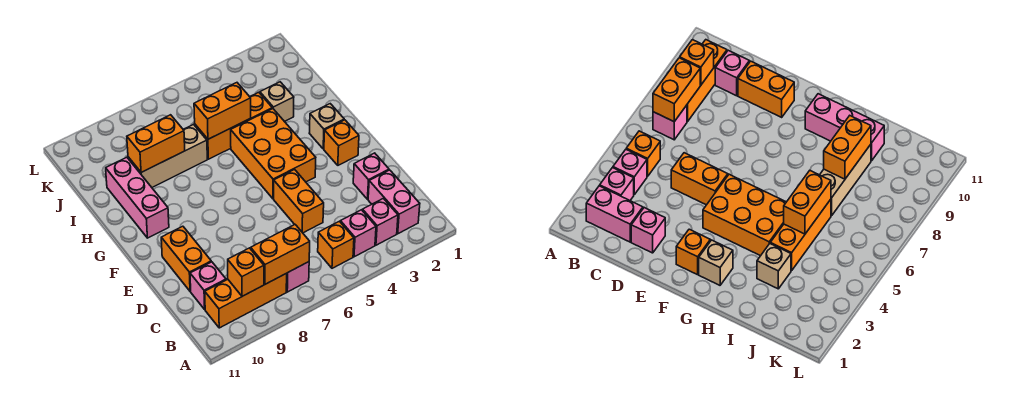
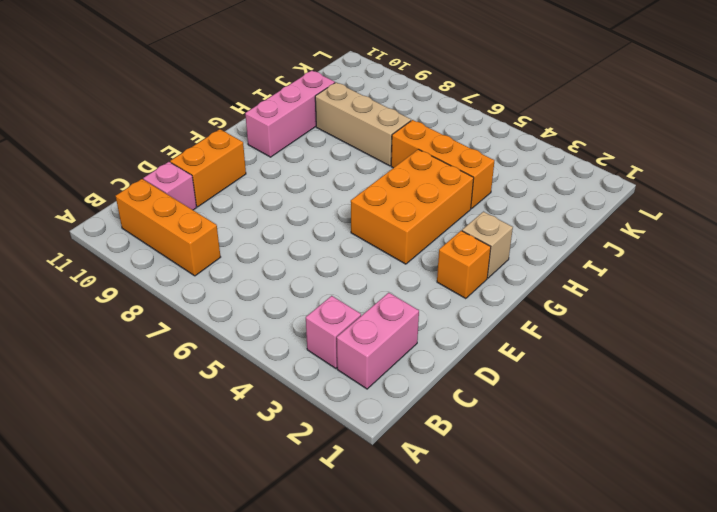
none -> pink 1x1 brick [341,210,376,257]
none -> orange 1x1 brick [318,221,354,268]
none -> pink 1x1 brick [286,262,309,292]

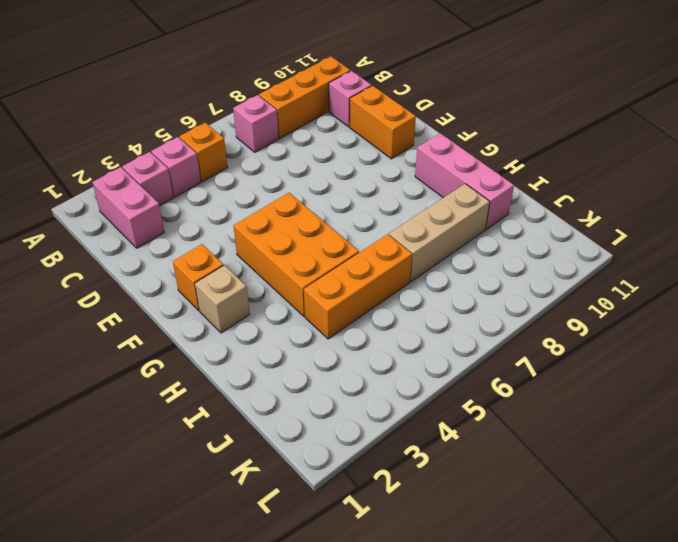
none -> pink 1x1 brick [353,153,389,199]
none -> orange 1x2 brick [274,170,324,233]
none -> tan 1x1 brick [260,82,294,122]

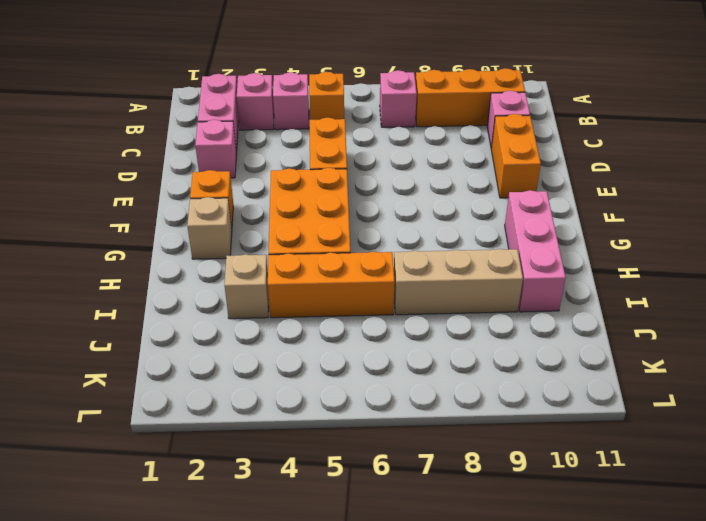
none -> orange 1x2 brick [251,224,310,284]
none -> orange 1x1 brick [228,248,264,296]
none -> orange 1x2 brick [194,83,251,139]

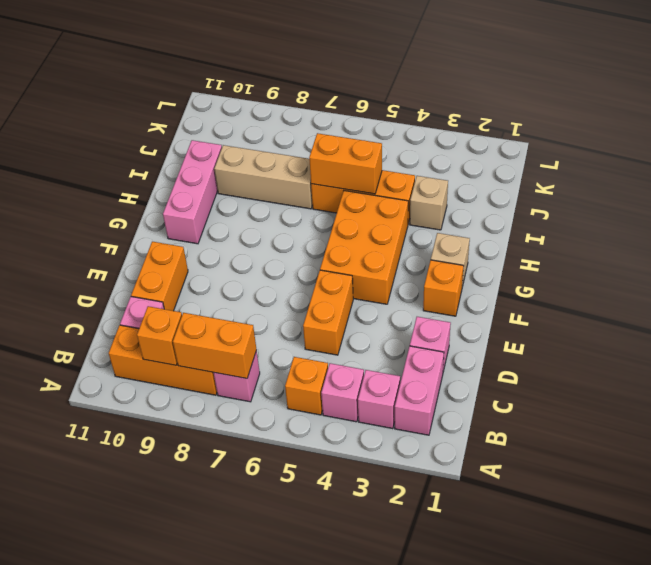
none -> orange 1x2 brick [127,115,185,173]

